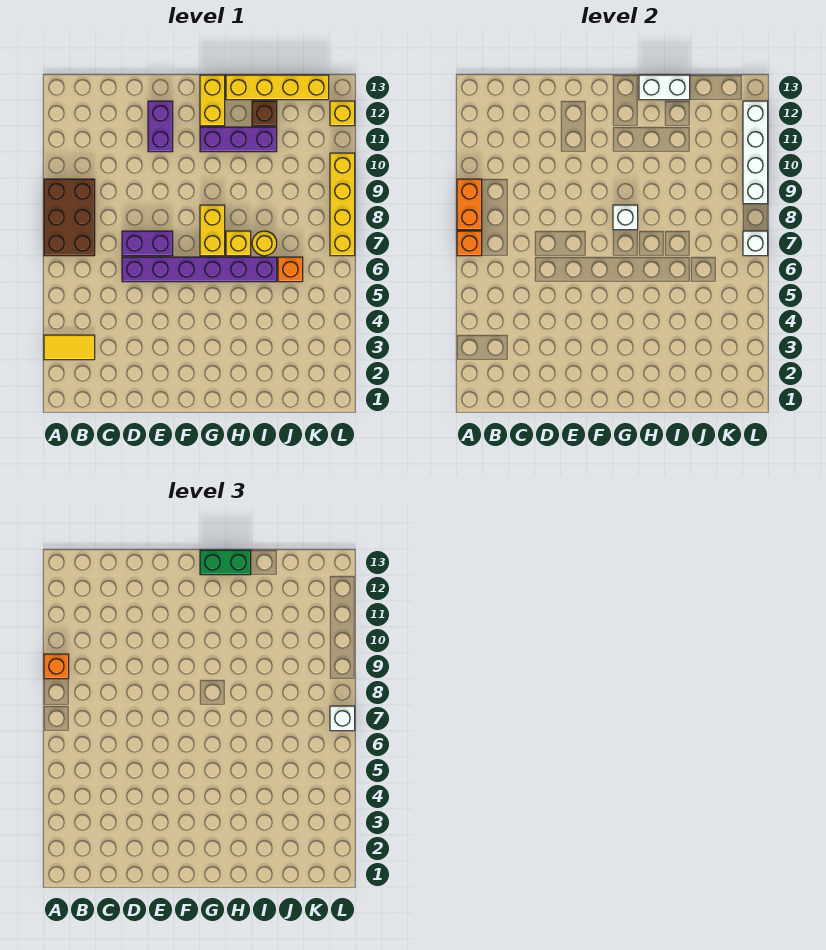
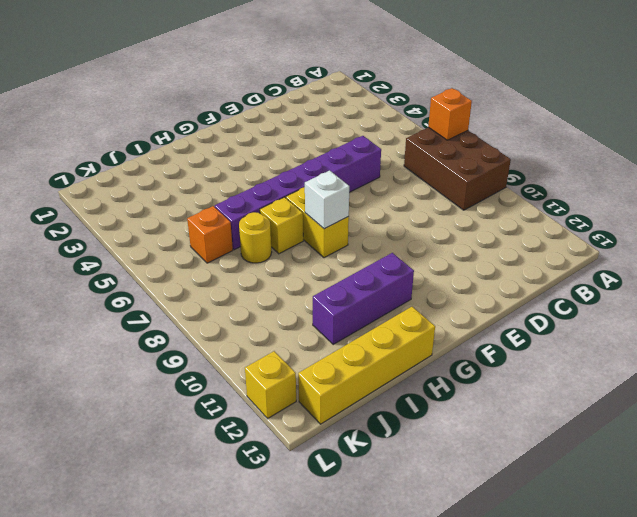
none -> yellow 1x2 tile [44,335,95,360]
none -> purple 1x2 brick [122,231,173,256]
none -> purple 1x2 brick [148,101,173,152]

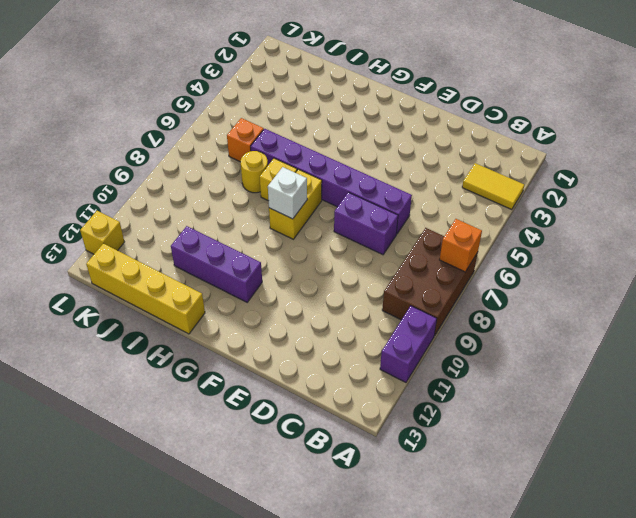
purple 1x2 brick [380,306,437,382] -> purple 1x2 brick moved to [148,101,173,152]
none -> yellow 1x2 brick [200,75,225,126]
none -> brown 1x1 brick [252,101,277,126]
none -> yellow 1x4 brick [330,153,355,256]

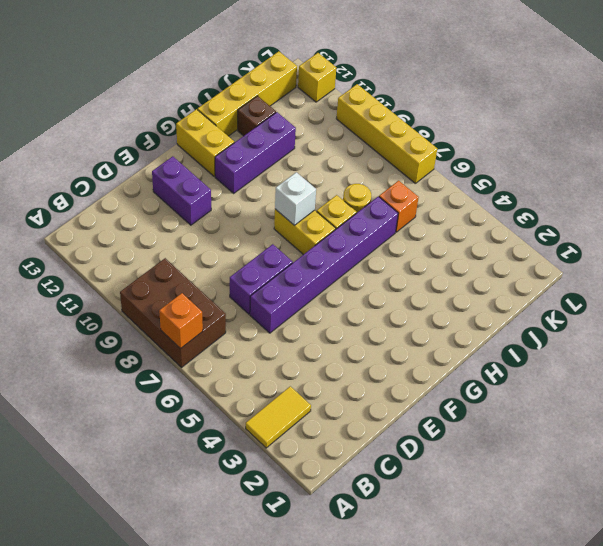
none -> orange 1x2 brick [457,179,482,230]
none -> white 1x2 brick [639,75,690,100]
none -> white 1x1 brick [743,231,768,256]

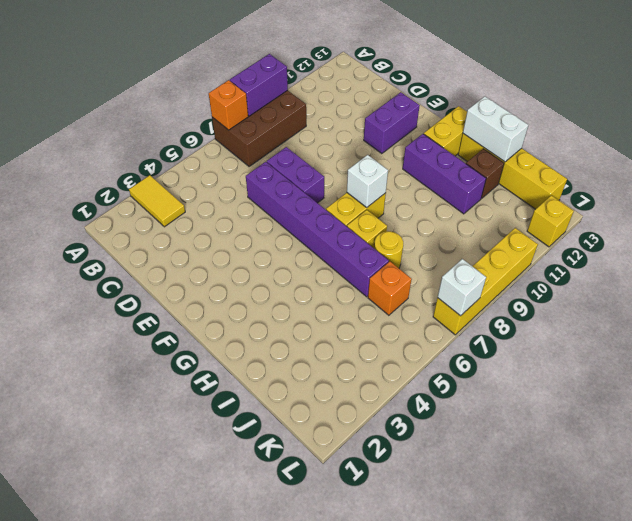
purple 1x2 brick [230,54,288,116] -> orange 1x2 brick [457,179,482,230]
none -> white 1x4 brick [743,101,768,204]
none -> orange 1x1 brick [44,654,69,679]
none -> green 1x2 brick [200,550,251,575]

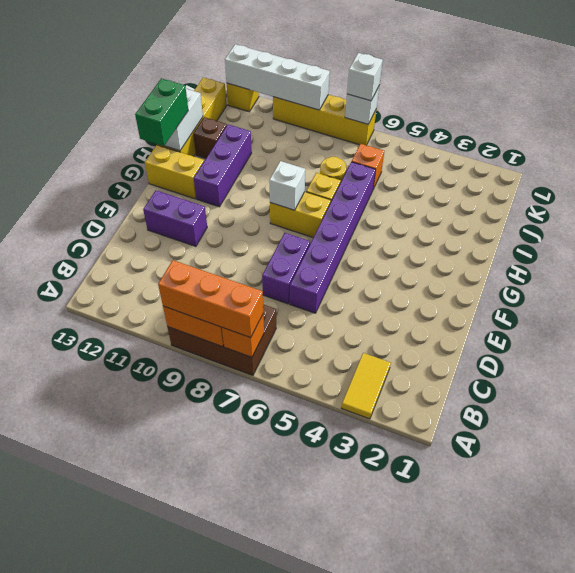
orange 1x3 brick [158,260,263,338] -> orange 1x1 brick [44,654,69,679]

